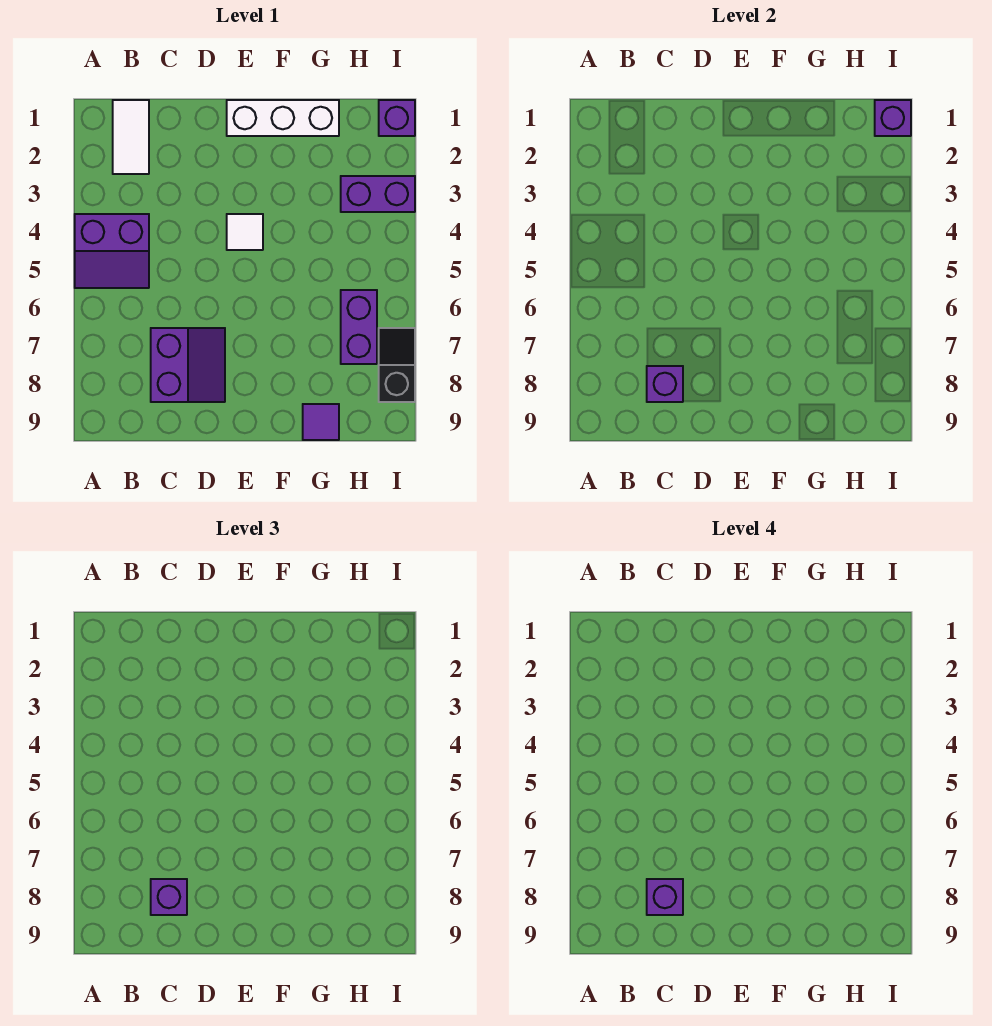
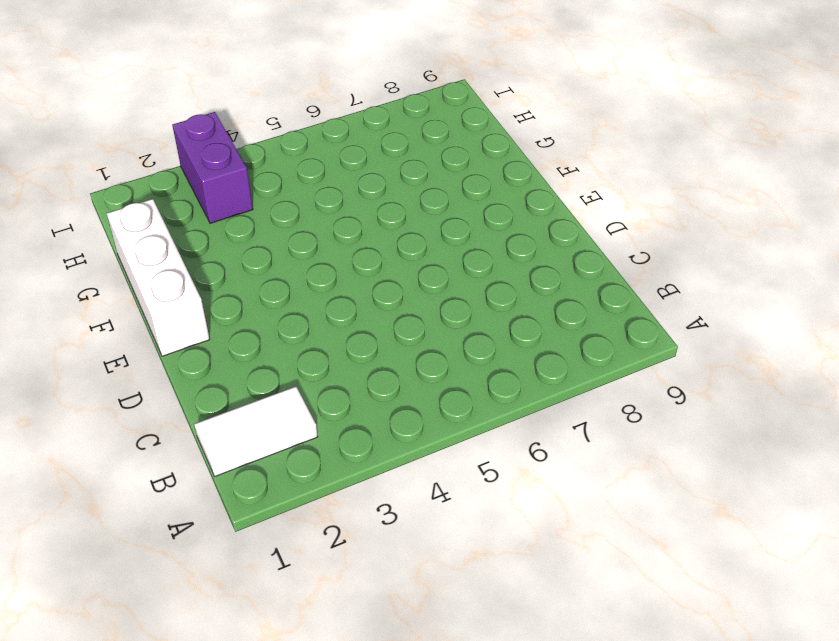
none -> purple 2x2 slope [75,214,149,288]
none -> purple 2x2 slope [151,328,225,402]
none -> white 1x1 tile [227,214,263,250]

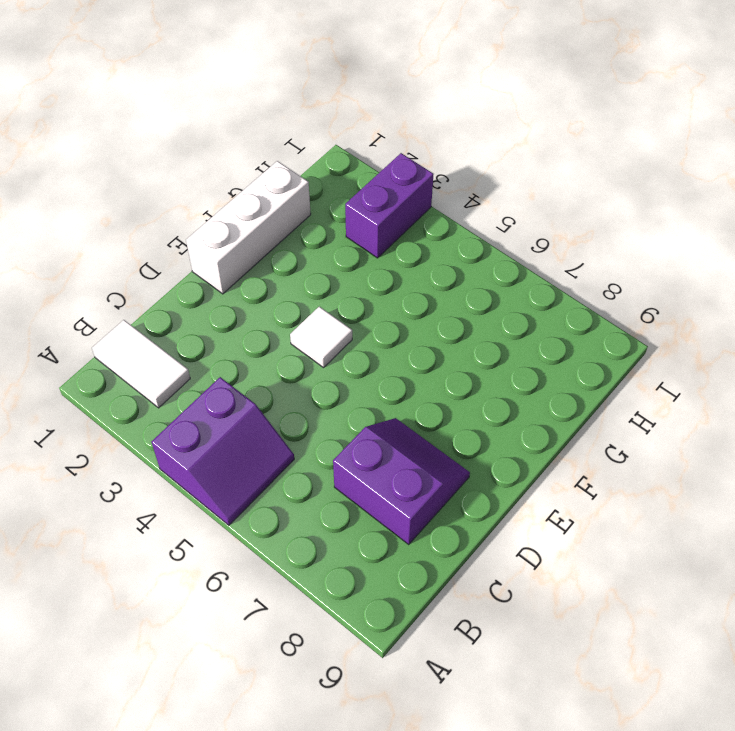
none -> purple 1x1 tile [303,404,339,440]
none -> purple 1x2 brick [341,290,377,364]
none -> purple 1x1 brick [379,100,415,136]

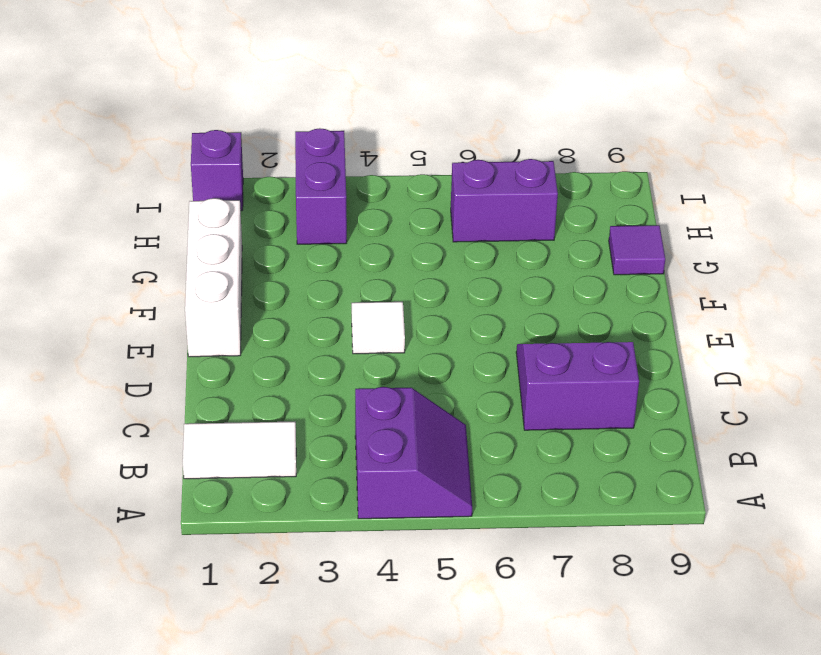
none -> black 1x2 slope [379,328,415,402]
none -> purple 1x1 brick [647,366,683,402]
none -> purple 1x1 brick [875,100,911,136]

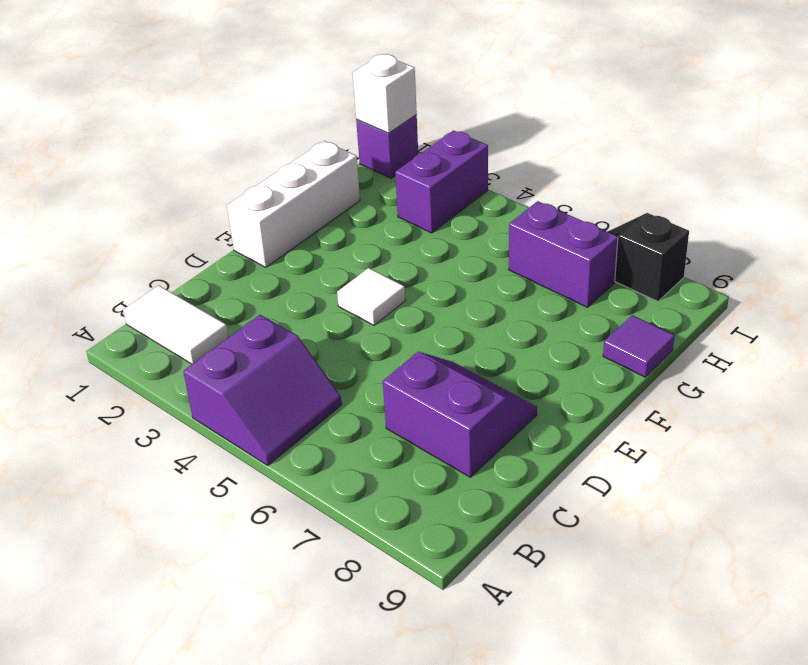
white 1x1 brick [353,54,417,133] -> purple 1x1 brick [875,100,911,136]
none -> purple 1x1 brick [647,366,683,402]
none -> purple 1x1 brick [151,879,187,915]
none -> purple 1x1 brick [647,879,683,915]

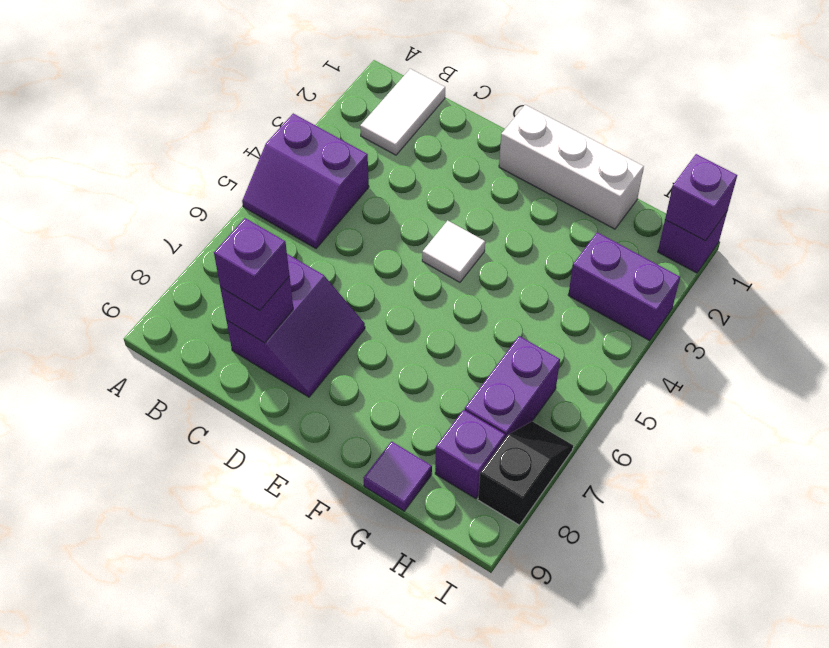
purple 1x1 brick [435,410,505,499] -> purple 1x1 brick moved to [647,879,683,915]

